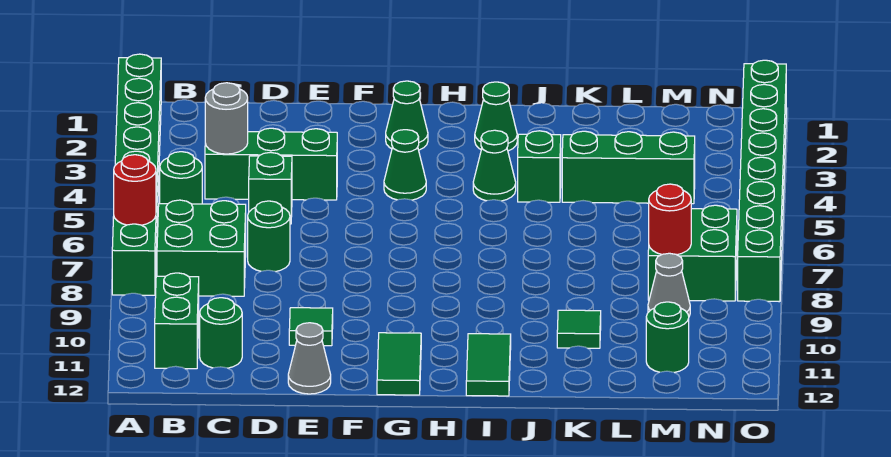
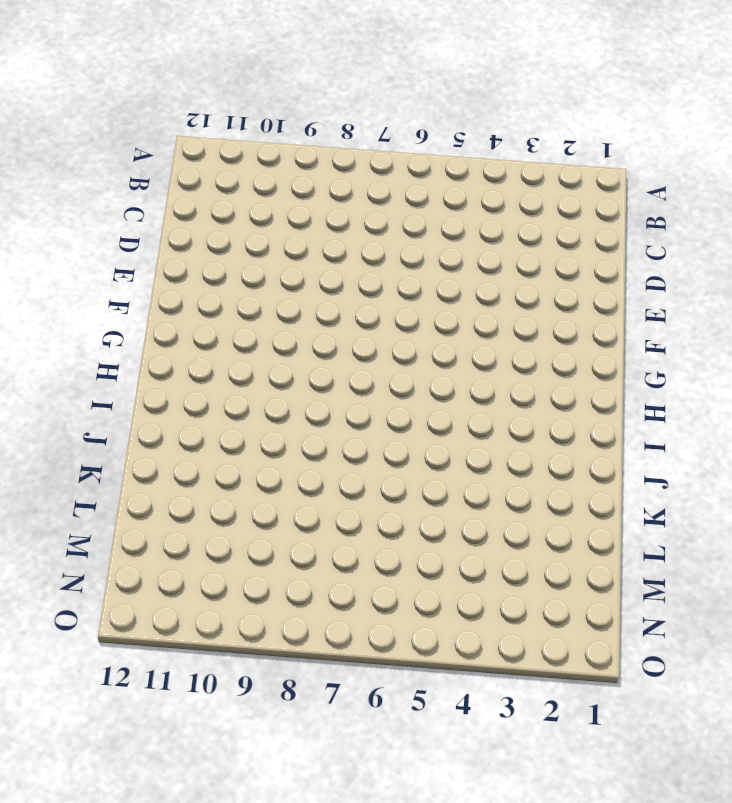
none -> green 1x8 brick [112,54,161,295]
none -> green 1x1 round brick [160,152,202,204]
none -> green 2x2 brick [157,200,246,296]

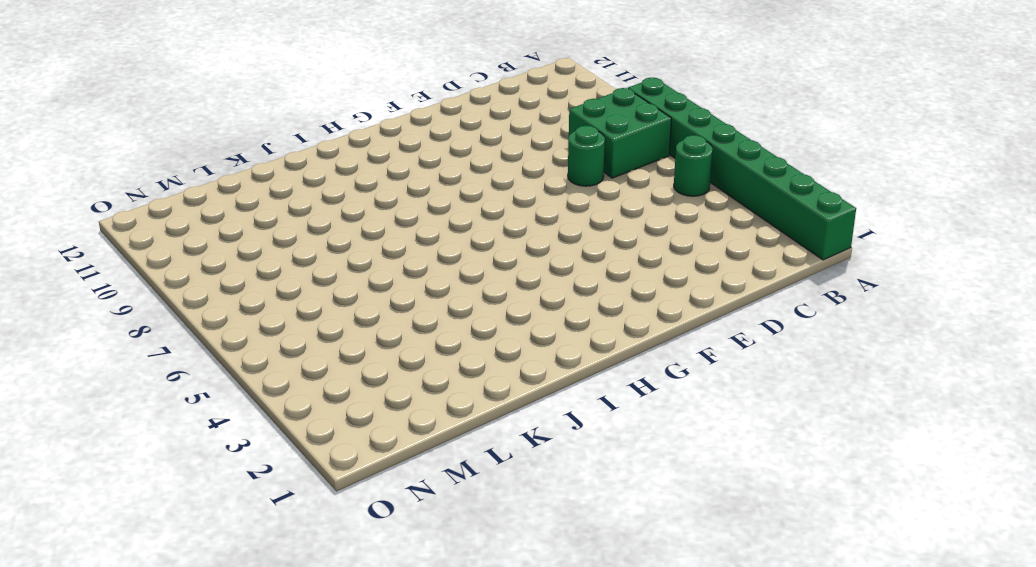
none -> green 1x2 brick [155,273,199,369]
none -> green 1x3 brick [205,128,337,200]
none -> green 1x1 round brick [200,298,242,368]

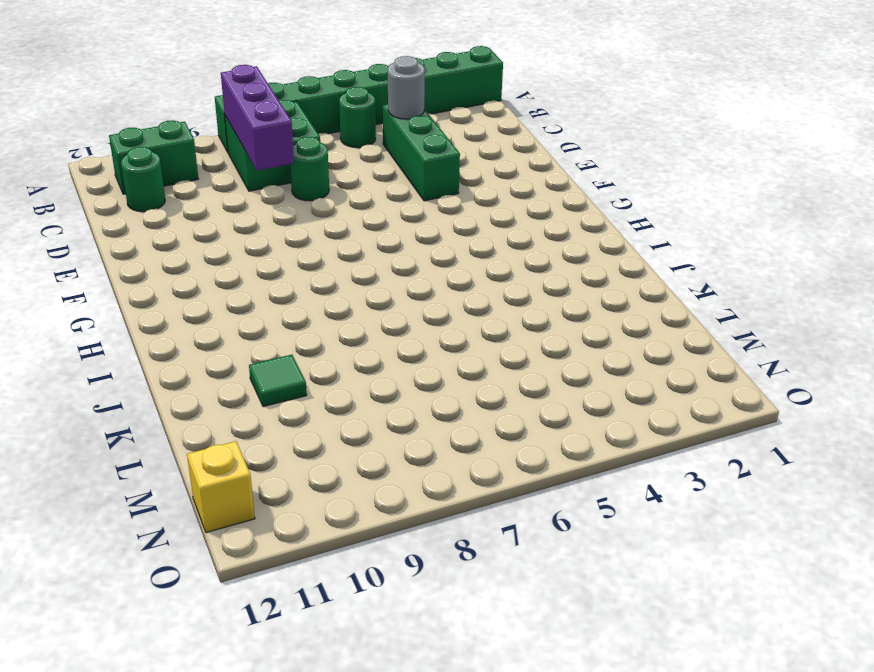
purple 1x3 brick [221,65,294,171] -> none
yellow 1x1 brick [187,441,255,532] -> none
none -> green 1x1 brick [249,152,292,224]
none -> green 1x1 tile [289,308,333,346]
none -> grey 1x1 cone [288,323,331,394]

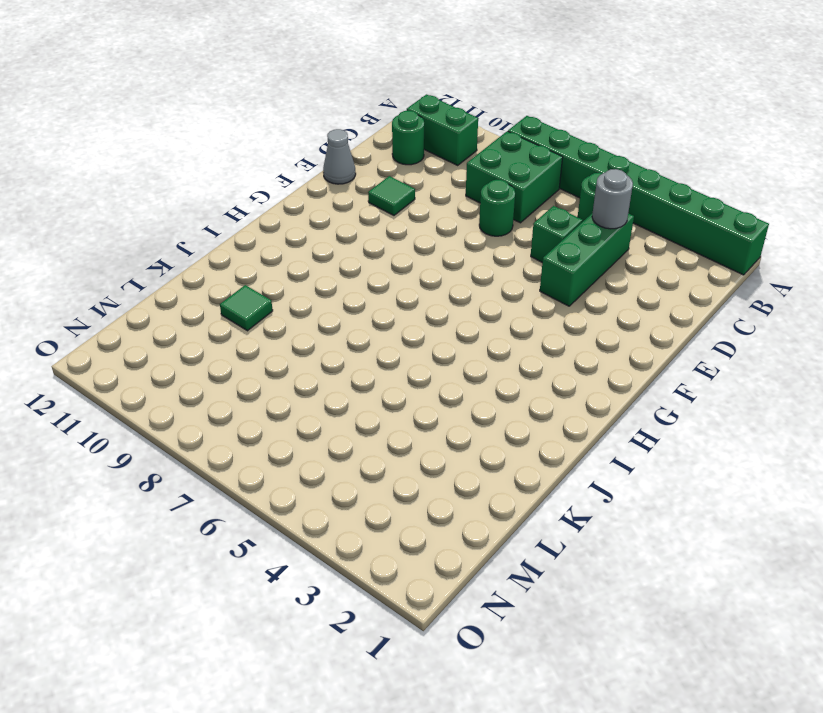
none -> green 1x1 cone [386,81,428,150]
none -> green 1x1 cone [384,130,426,200]
none -> green 1x2 tile [377,333,421,395]

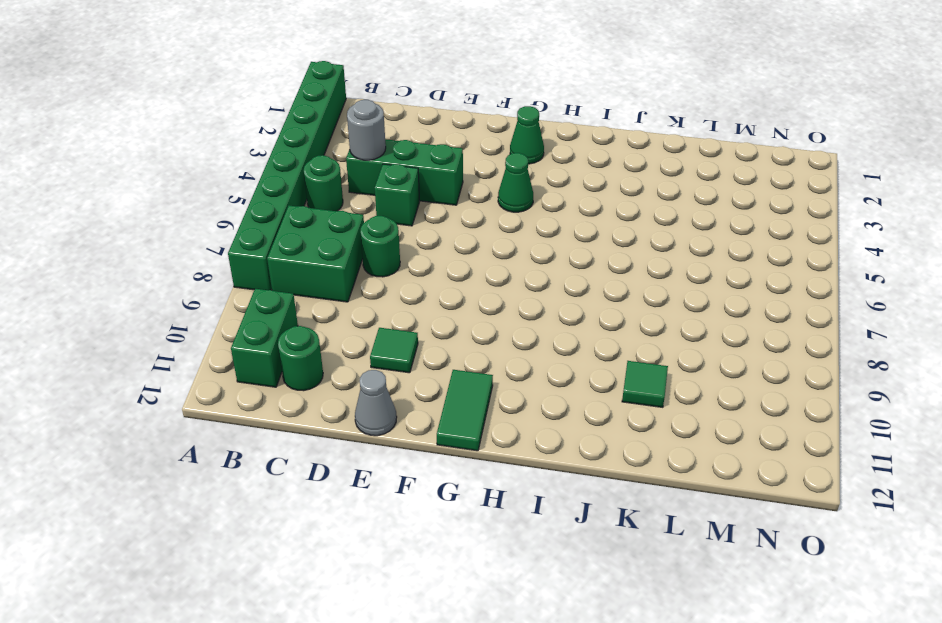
none -> green 1x1 cone [475,82,517,151]
none -> green 1x1 cone [473,130,516,201]
none -> green 1x2 tile [466,334,511,396]

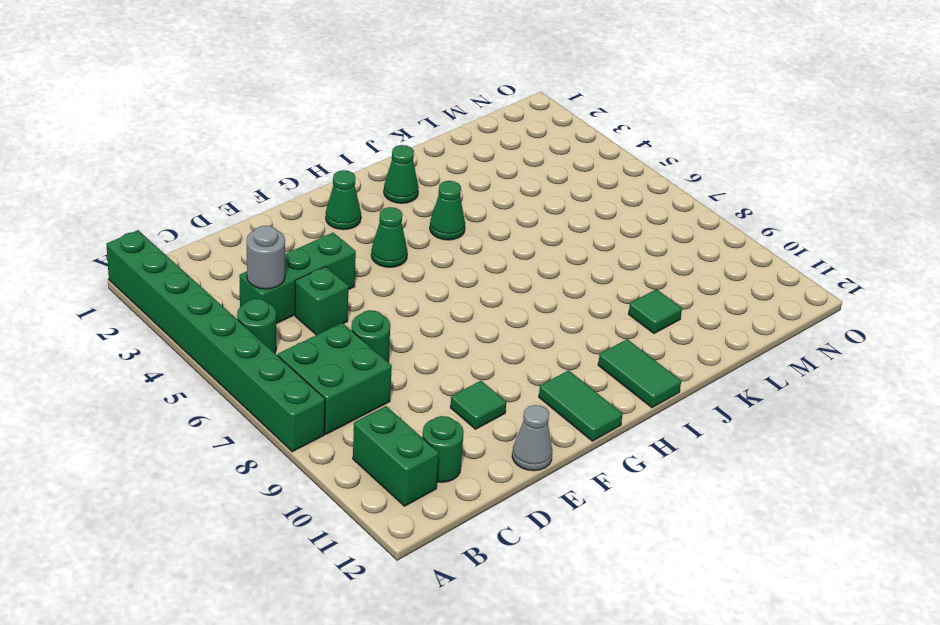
none -> green 1x1 brick [518,131,561,202]
none -> green 1x3 brick [562,131,695,204]
none -> green 2x2 brick [648,205,737,301]

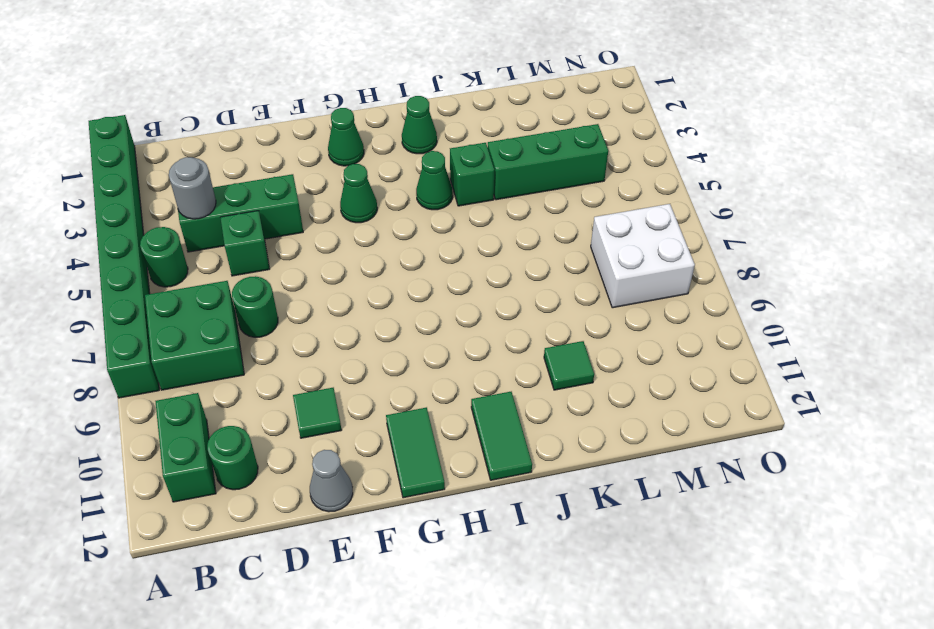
white 2x2 brick [591,204,695,308] -> green 2x2 brick [648,205,737,301]
none -> grey 1x1 cone [648,253,690,316]
none -> green 1x1 round brick [646,302,689,373]
none -> green 1x8 brick [738,60,786,302]

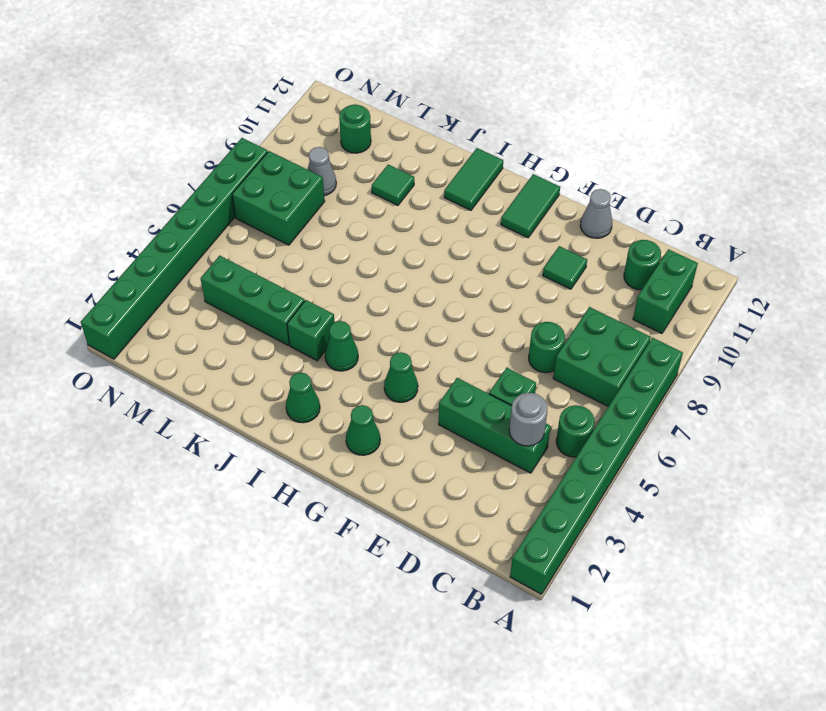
none -> red 1x1 round brick [114,155,156,225]
none -> red 1x1 round brick [649,184,691,255]

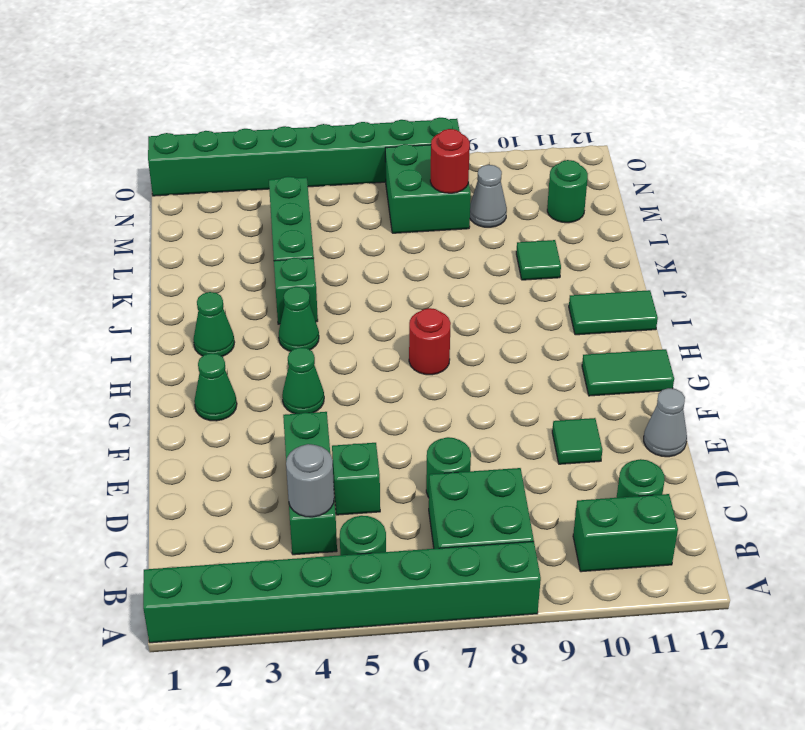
red 1x1 round brick [409,308,451,375] -> red 1x1 round brick moved to [114,155,156,225]

